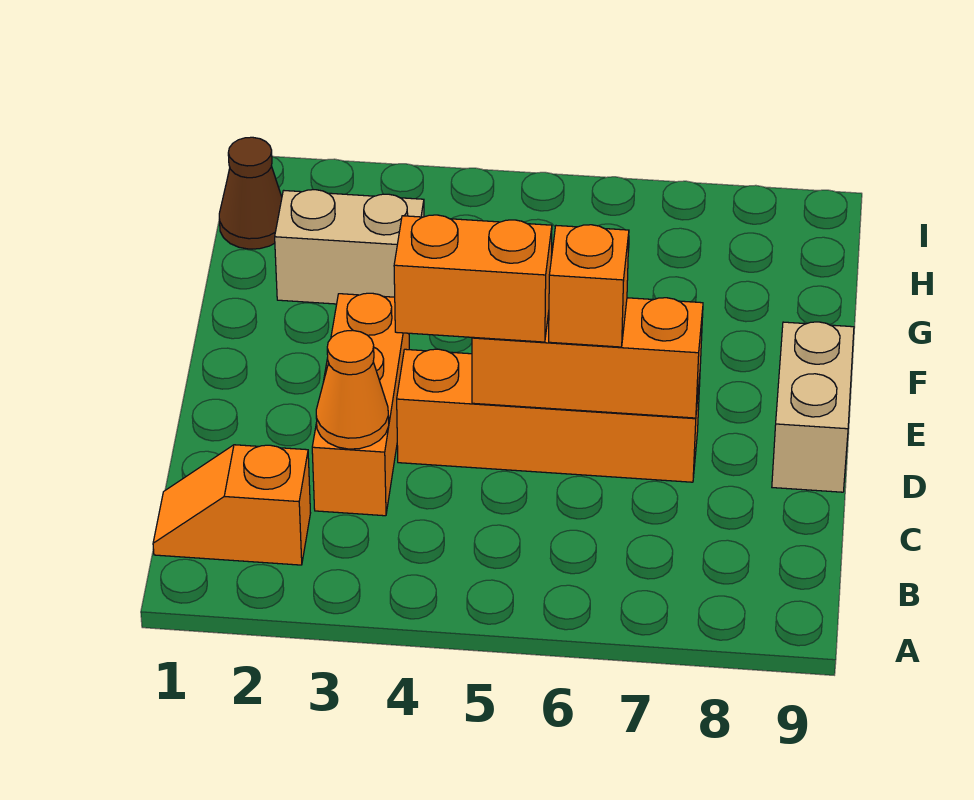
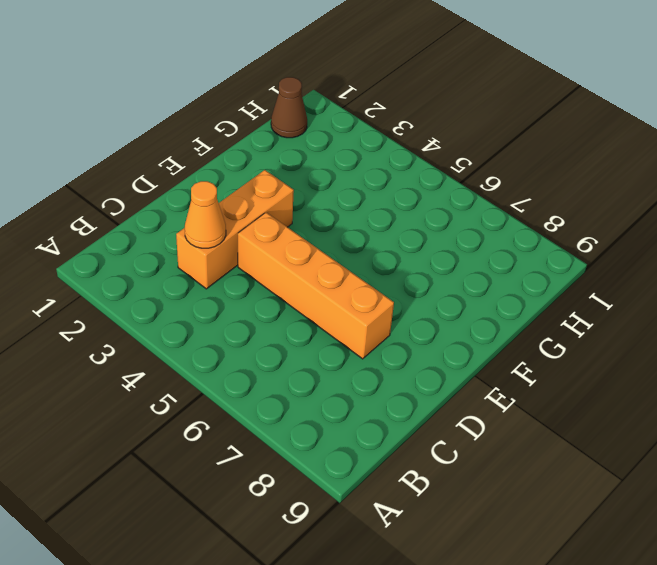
none -> orange 1x2 slope [153,445,310,565]
none -> tan 1x2 brick [772,322,854,492]

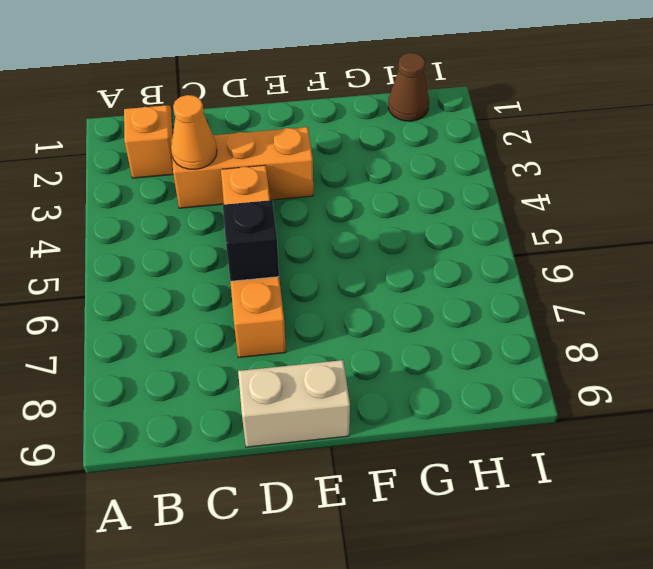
black 1x1 brick [223,200,279,281] -> orange 1x3 brick [472,298,703,418]
none -> tan 1x2 brick [275,190,424,304]
none -> orange 1x2 brick [394,215,552,342]

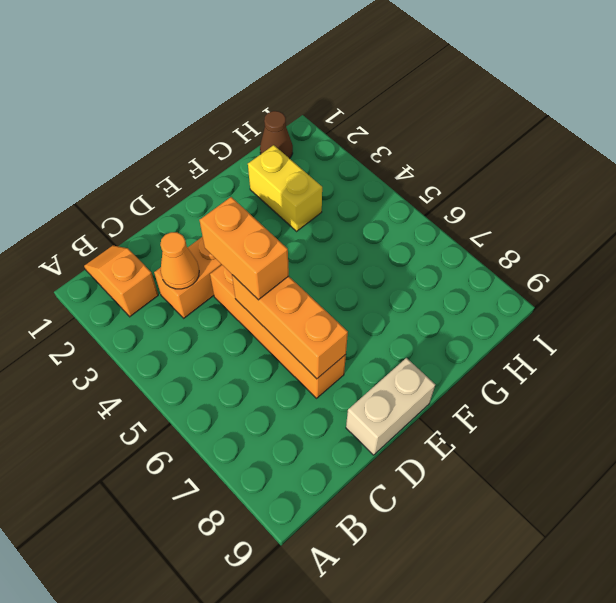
yellow 1x2 brick [248,145,322,231] -> tan 1x2 brick [275,190,424,304]
none -> orange 1x1 brick [549,225,629,347]

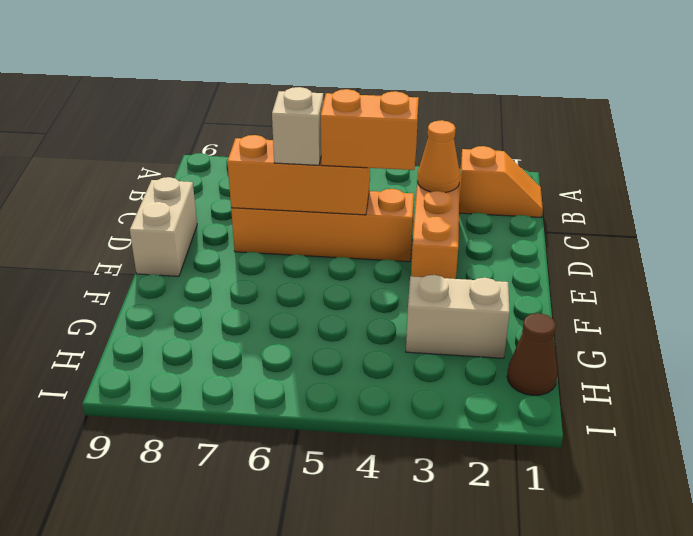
tan 1x1 brick [272,87,324,165] -> orange 1x1 brick [549,225,629,347]

